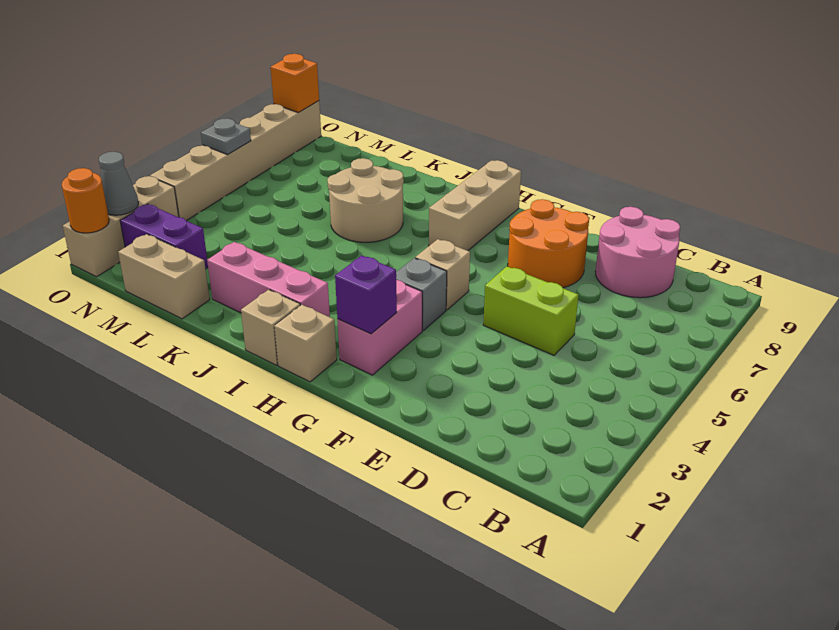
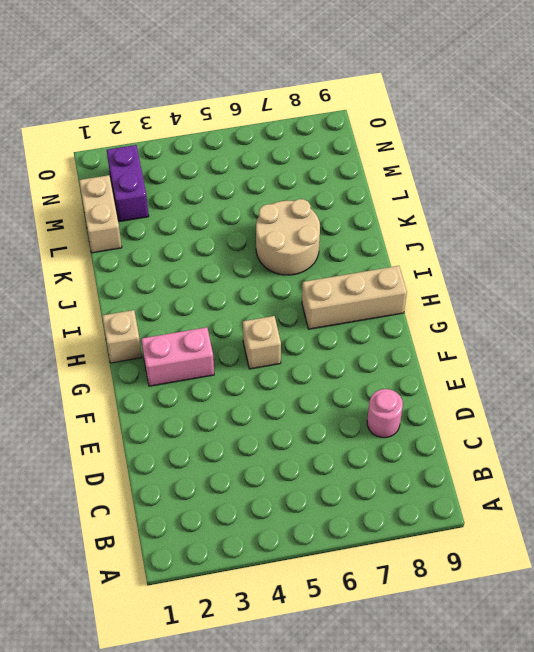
pink 1x1 round brick [367,389,403,438] -> pink 2x2 round brick [595,207,680,298]
none -> lime 1x2 brick [483,266,579,355]
none -> orange 2x2 round brick [508,199,589,288]
none -> grey 1x1 brick [396,258,447,330]

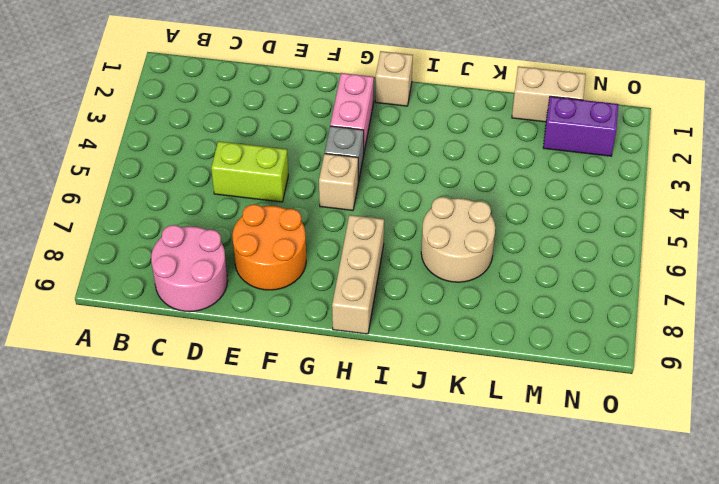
none -> tan 1x1 brick [241,290,300,365]
none -> pink 1x3 brick [207,242,330,317]
none -> tan 1x3 brick [63,176,179,277]

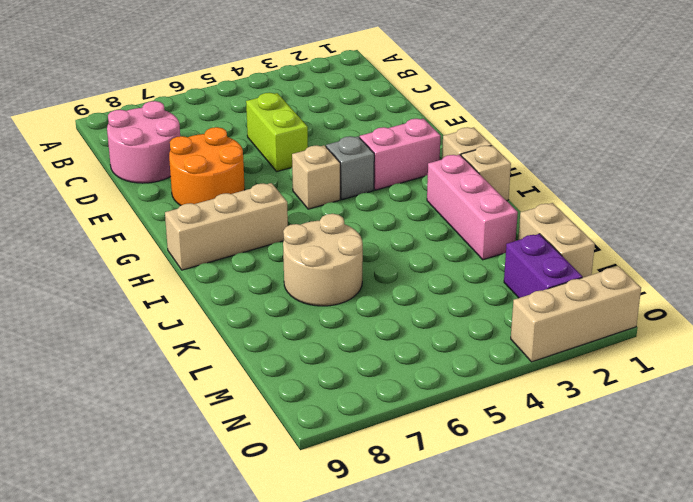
none -> tan 1x6 brick [150,101,321,221]
none -> purple 1x1 brick [335,255,397,334]
none -> orange 1x1 round brick [62,168,109,233]

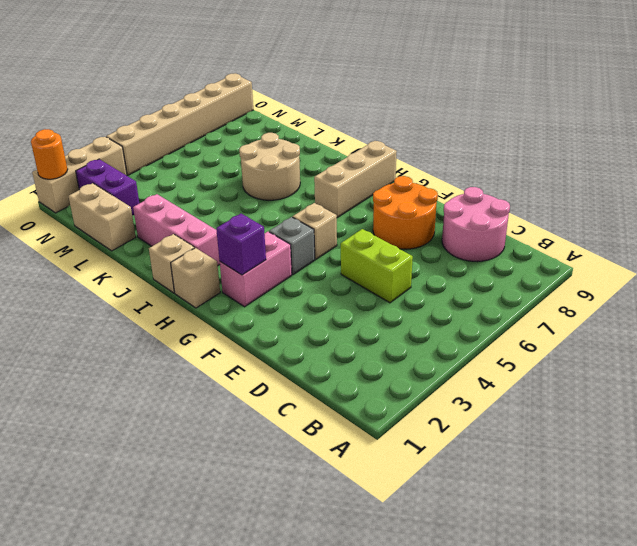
none -> grey 1x1 cone [99,152,138,215]
none -> grey 1x1 plate [201,118,251,155]
none -> orange 1x1 brick [271,54,319,113]

